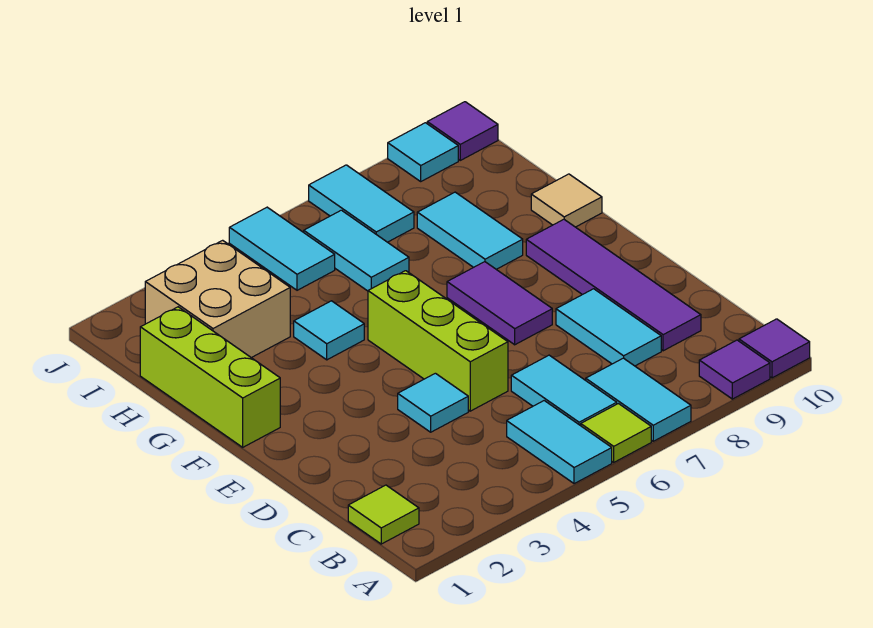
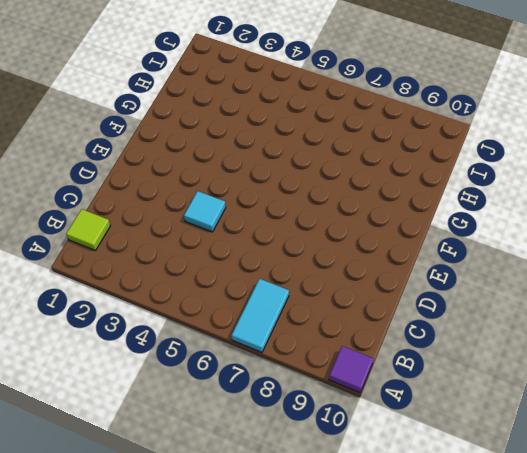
none -> cyan 1x2 tile [507,401,612,484]
none -> lime 1x1 tile [581,404,651,462]
none -> purple 1x1 tile [699,340,770,399]

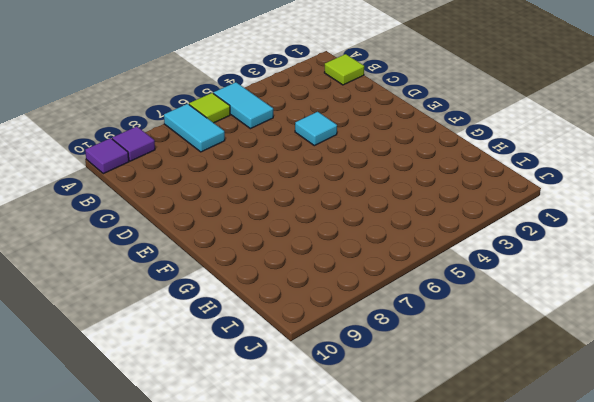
none -> cyan 1x2 tile [511,355,617,426]
none -> cyan 1x2 tile [556,289,661,366]
none -> purple 1x4 tile [526,219,701,351]

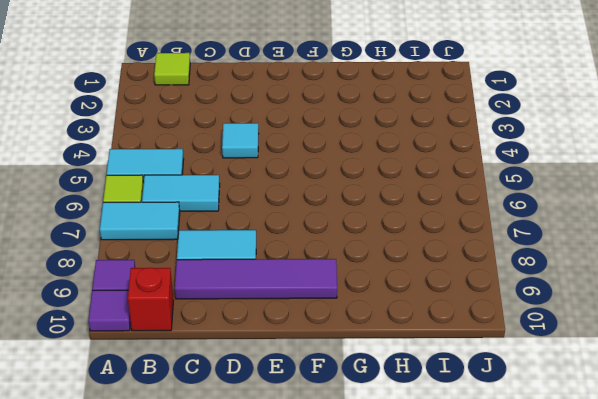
red 1x1 brick [128,268,174,331] -> none
none -> lime 1x3 brick [368,271,508,411]
none -> purple 1x2 tile [447,262,552,345]
none -> lime 1x3 brick [140,307,280,447]

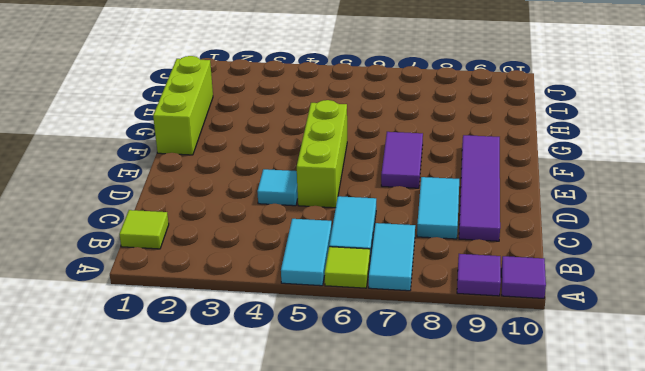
none -> cyan 1x1 tile [294,301,364,360]
none -> cyan 1x2 tile [417,192,523,269]
none -> tan 1x1 tile [531,174,602,227]

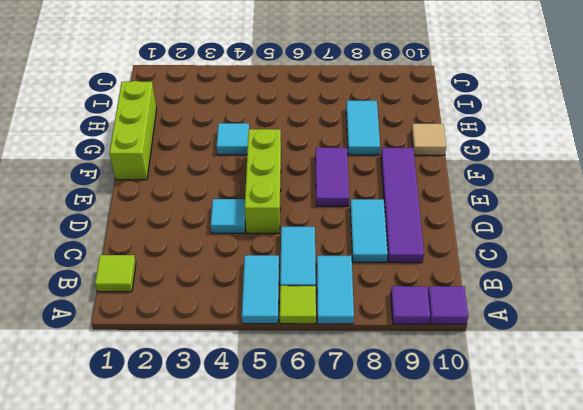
none -> tan 2x2 brick [145,240,290,358]
none -> cyan 1x2 tile [304,210,409,291]
none -> cyan 1x2 tile [229,207,335,290]

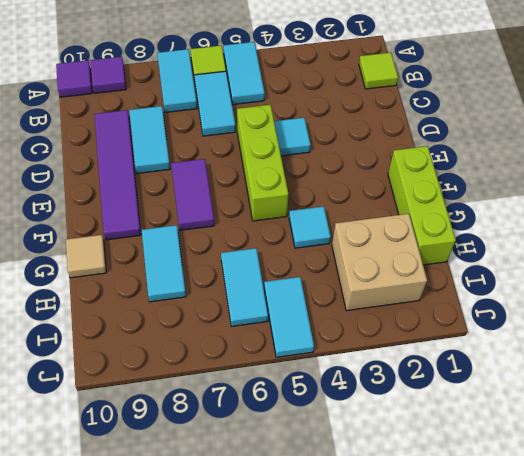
none -> cyan 1x2 tile [309,165,414,242]
none -> cyan 1x1 tile [388,123,458,181]
none -> purple 1x1 tile [427,102,498,160]

